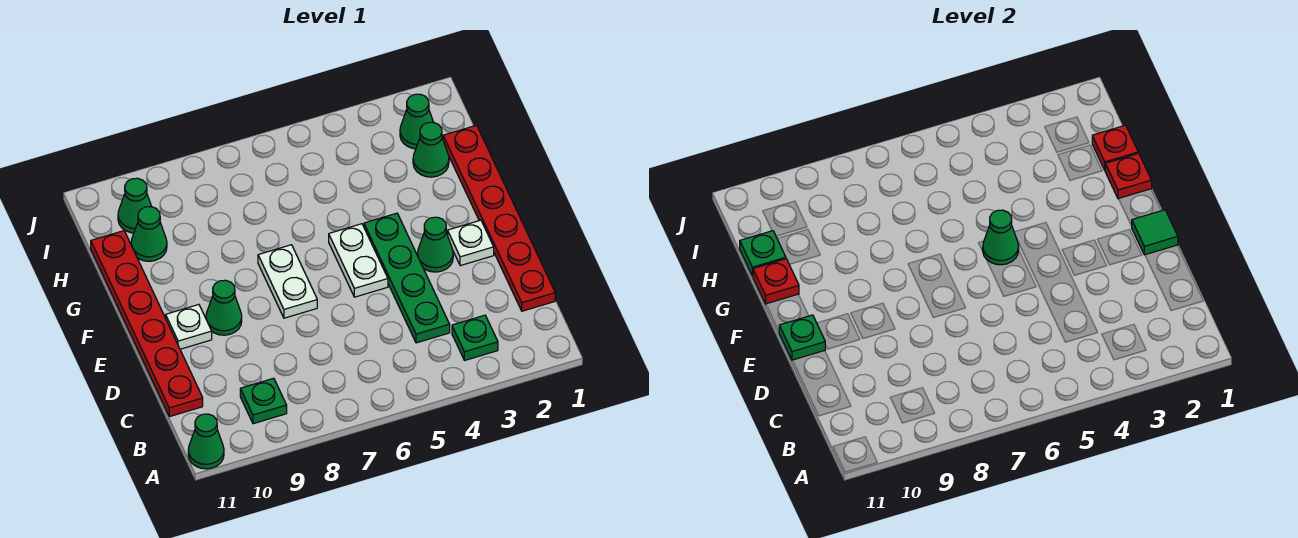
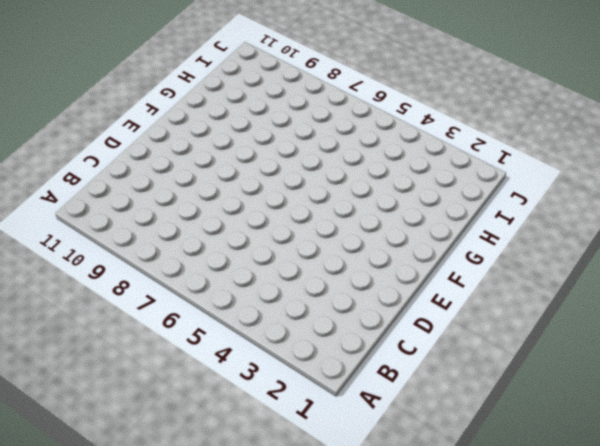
none -> green 1x1 cone [188,414,224,469]
none -> green 1x1 plate [452,315,498,360]
none -> green 1x1 plate [240,378,287,424]

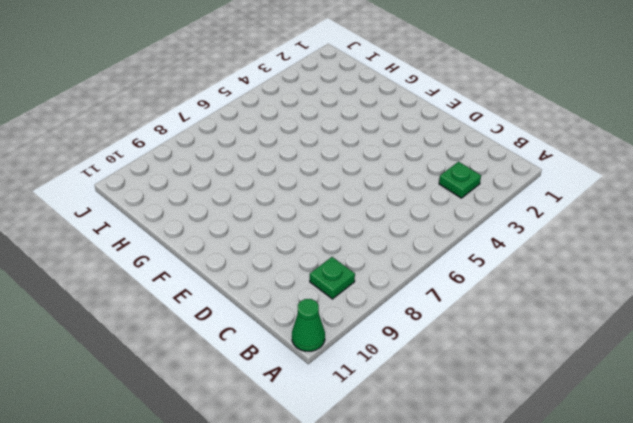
none -> red 1x6 plate [443,125,555,311]
none -> green 1x4 plate [364,213,450,343]
none -> red 1x6 plate [91,231,203,417]

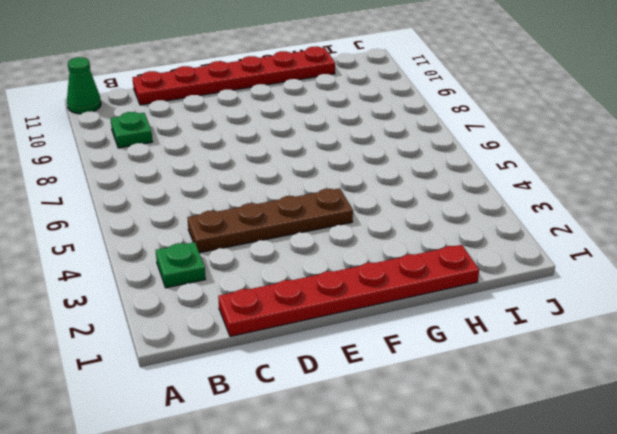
brown 1x4 plate [187,188,353,253] -> green 1x4 plate [364,213,450,343]
none -> white 1x1 plate [448,220,494,266]
none -> green 1x1 cone [417,217,453,272]
none -> white 1x2 plate [329,224,388,297]

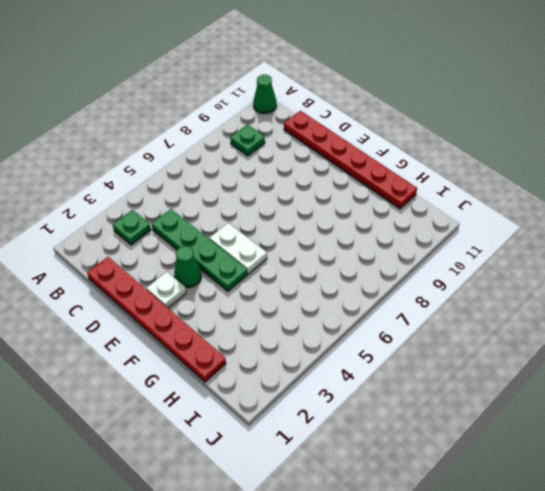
none -> white 1x2 plate [258,245,317,318]
none -> green 1x1 cone [206,280,242,335]
none -> white 1x1 plate [166,305,212,349]

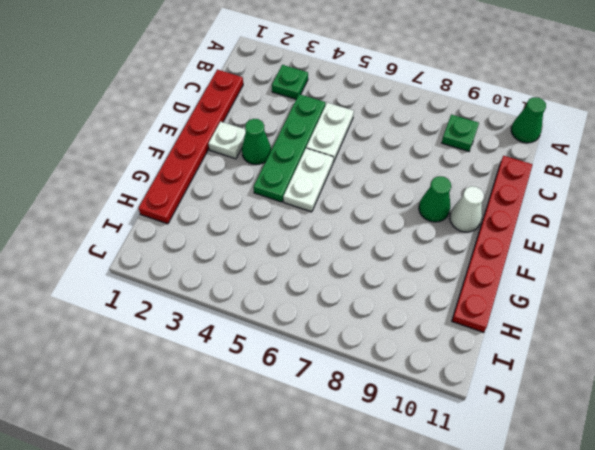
white 1x2 plate [306,103,354,162] -> white 1x2 plate moved to [258,245,317,318]
white 1x1 cone [450,186,484,232] -> white 1x1 plate [166,305,212,349]
none -> green 1x1 cone [413,122,449,177]
none -> green 1x1 cone [131,207,167,261]
none -> green 1x1 cone [400,94,433,149]

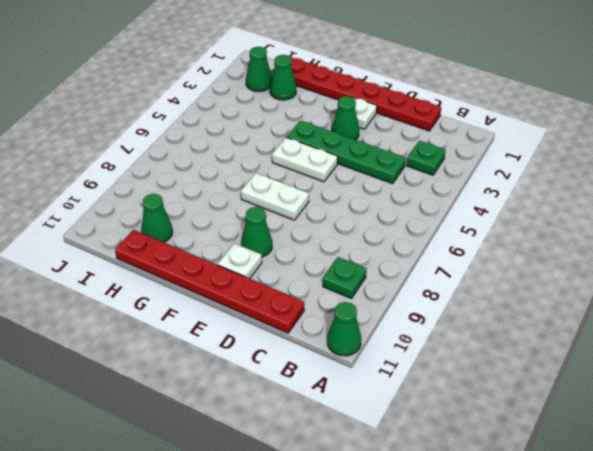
none -> green 1x1 cone [118,178,151,233]
none -> green 1x1 tile [1132,210,1178,255]
none -> green 1x1 plate [779,315,825,360]

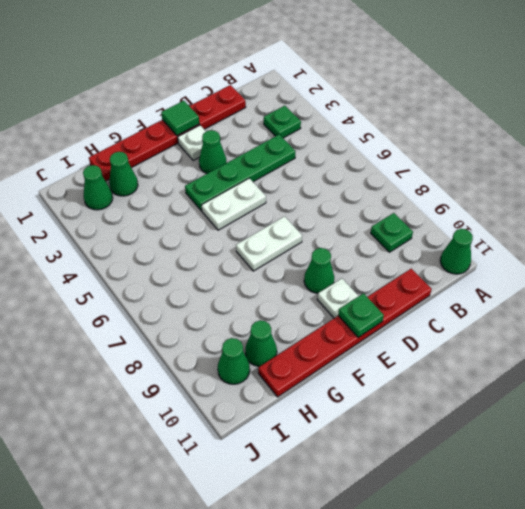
none -> green 1x1 cone [983,210,1019,265]
none -> red 1x1 plate [1105,153,1152,199]
none -> red 1x1 plate [753,259,799,304]

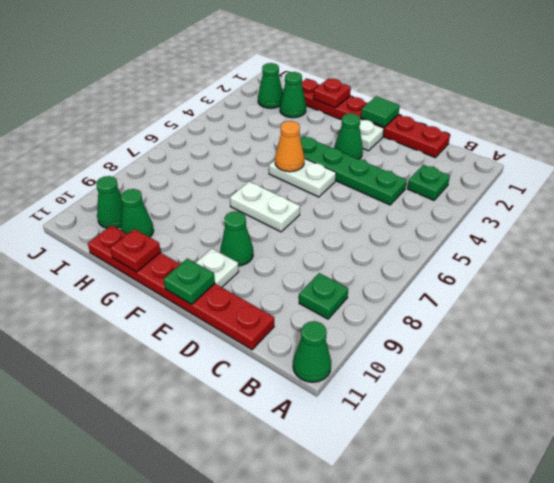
orange 1x1 cone [275,121,305,172] -> green 1x1 cone [983,210,1019,265]
none -> red 1x1 plate [1092,125,1138,170]
none -> green 1x1 plate [740,231,786,276]

